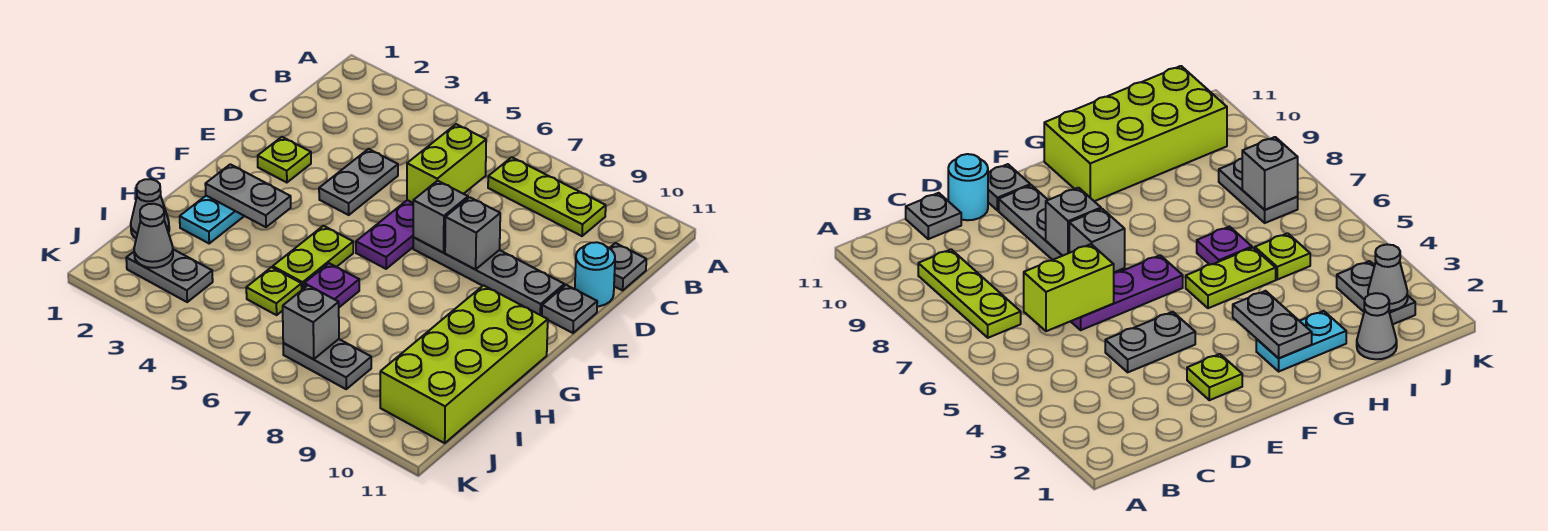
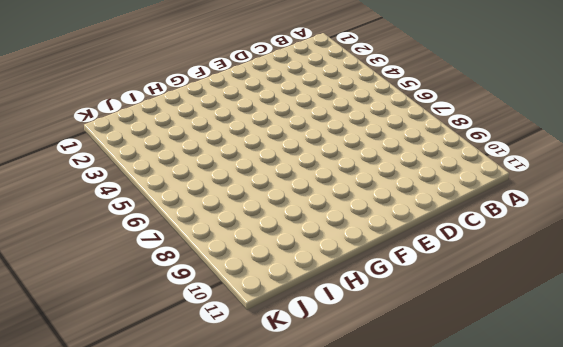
none -> lime 1x3 plate [488,157,606,236]
none -> grey 1x1 plate [610,243,646,290]
none -> grey 1x2 plate [319,149,398,215]

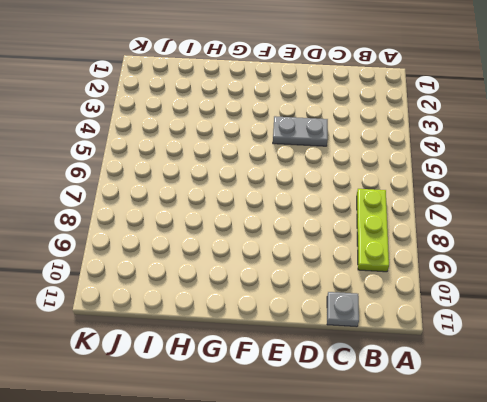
none -> purple 1x3 plate [356,200,413,269]
none -> cyan 1x1 round brick [575,242,615,306]
none -> lime 1x1 plate [258,137,311,183]

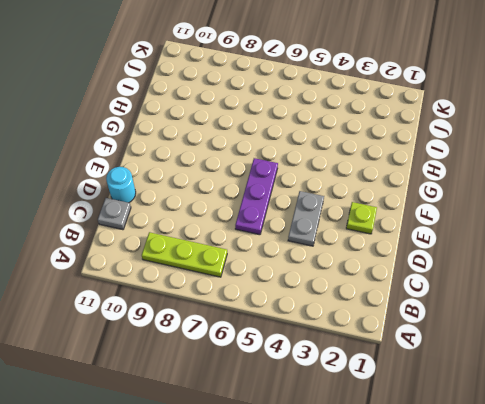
none -> grey 1x4 plate [413,237,564,315]
none -> grey 1x1 plate [542,285,597,333]
none -> cyan 1x2 plate [180,196,244,243]

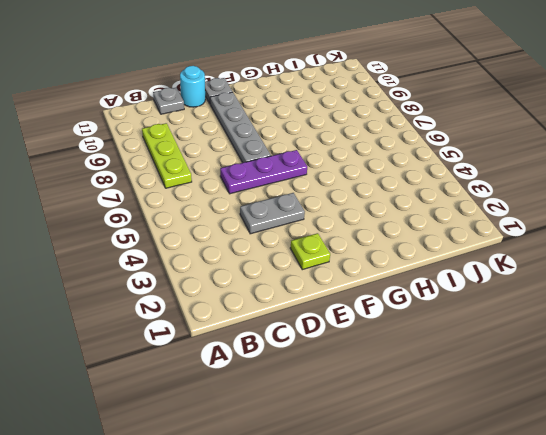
none -> cyan 1x2 plate [180,196,244,243]
none -> lime 1x2 plate [273,226,353,290]
none -> lime 2x4 brick [380,285,548,443]

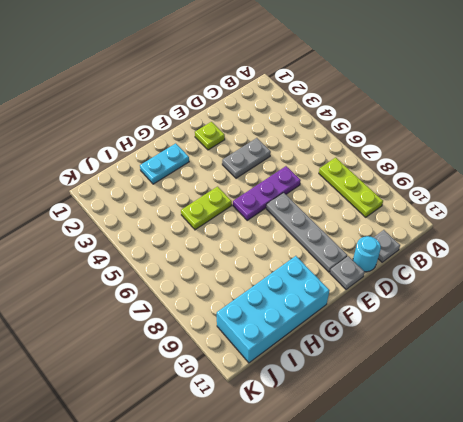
cyan 2x4 brick [217,256,330,363] -> lime 2x4 brick [380,285,548,443]
none -> purple 1x1 plate [304,263,359,307]
none -> grey 1x1 cone [131,179,169,238]
none -> lime 1x1 plate [246,267,302,315]

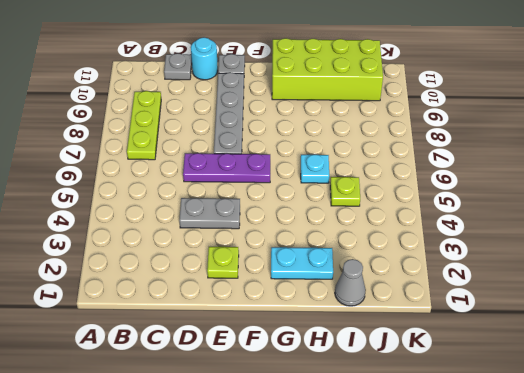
cyan 1x1 plate [301,155,329,183] -> purple 1x1 plate [304,263,359,307]
none -> lime 1x2 plate [273,226,353,290]
none -> grey 1x2 plate [126,249,213,302]
none -> grey 1x2 plate [283,339,371,389]

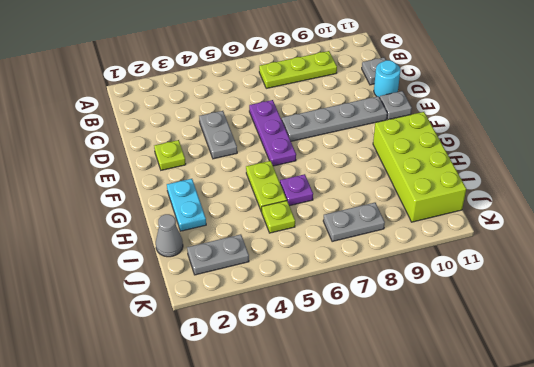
none -> lime 1x2 brick [407,124,486,203]
none -> grey 1x1 brick [413,181,468,253]
none -> grey 1x1 brick [445,197,500,270]

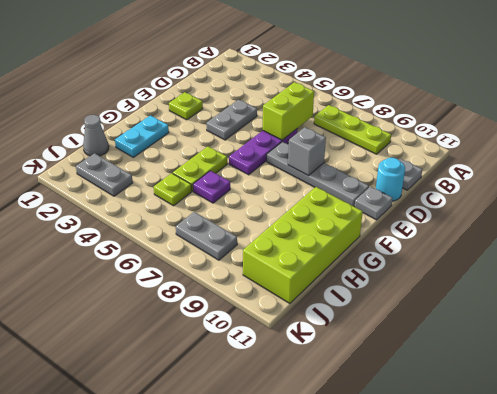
none -> grey 1x1 brick [413,181,468,253]
none -> grey 1x2 plate [205,164,291,227]
none -> grey 1x1 cone [134,204,173,268]

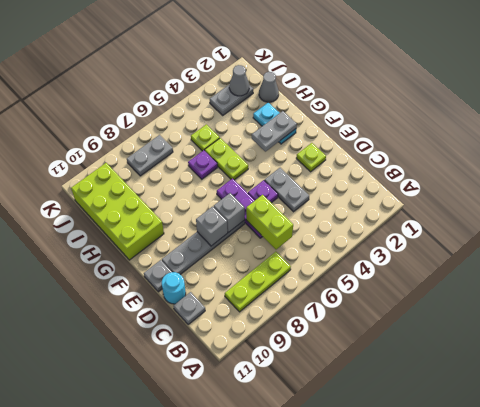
purple 1x1 plate [248,180,278,203] -> none
none -> grey 1x1 brick [283,286,339,359]

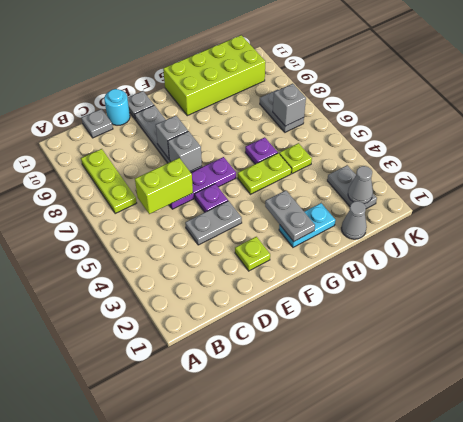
purple 1x1 plate [195,184,228,212] -> none

